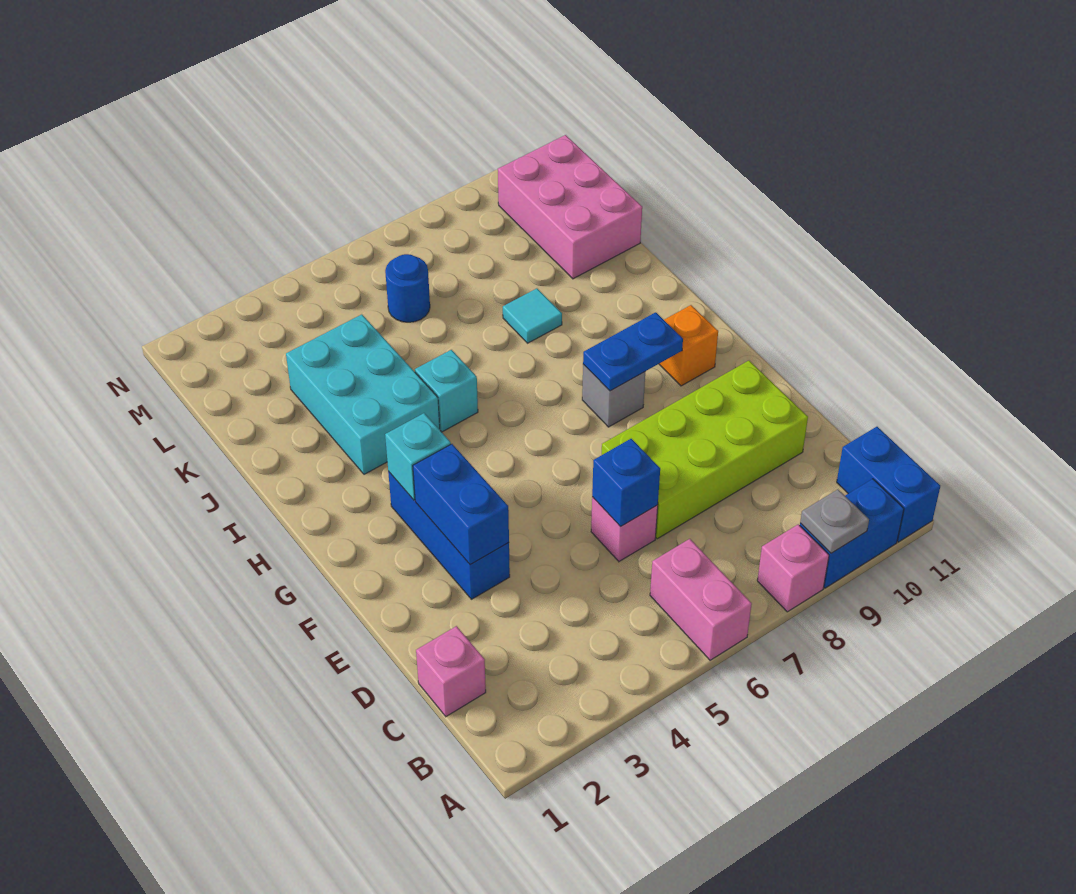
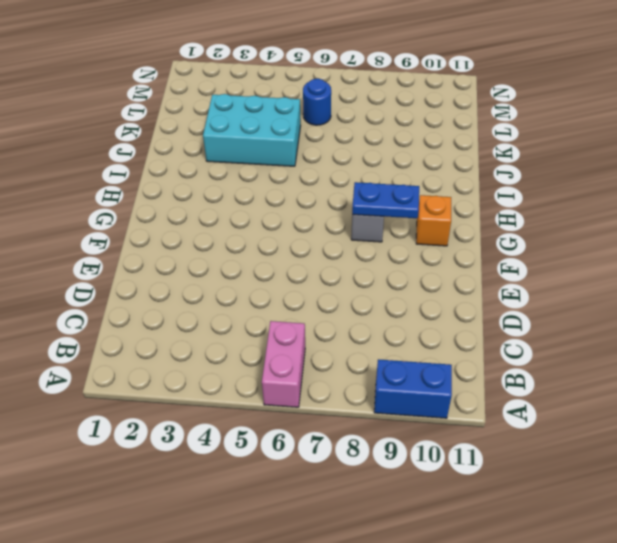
cyan 2x3 brick [203,94,301,166] -> cyan 2x3 brick turned to [286,314,440,474]
none -> pink 1x1 brick [757,524,829,612]
none -> blue 1x2 brick [837,427,940,542]
none -> pink 1x1 brick [416,626,486,717]

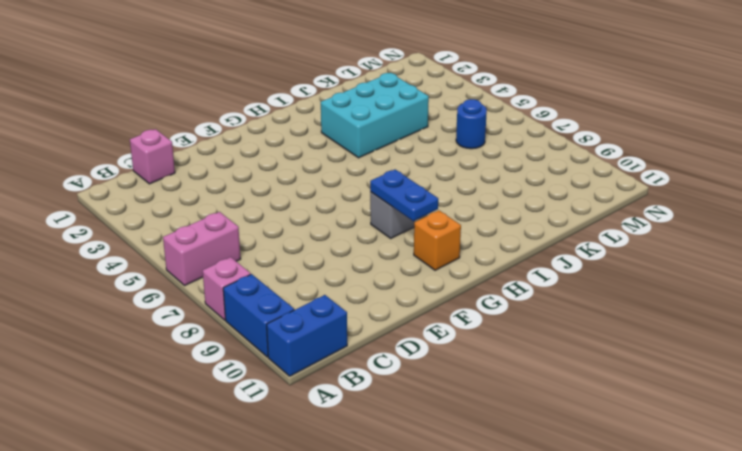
none -> pink 1x1 brick [591,497,658,561]
none -> lime 2x4 brick [602,361,808,539]
none -> blue 1x3 brick [388,471,510,599]

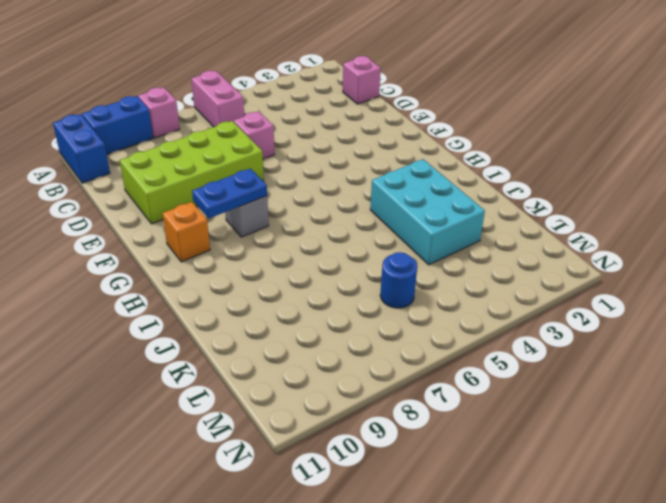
none -> blue 1x3 brick [388,471,510,599]
none -> cyan 1x1 brick [415,350,478,432]
none -> cyan 1x1 tile [503,288,562,343]

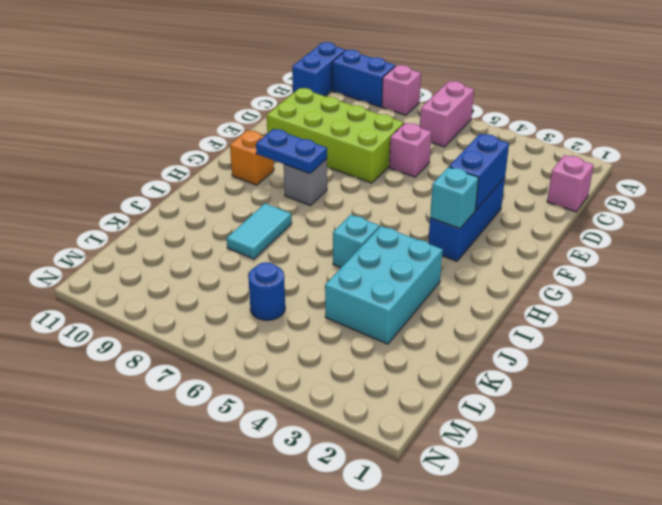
cyan 1x2 tile [227,203,292,259] -> cyan 1x1 tile [503,288,562,343]
none -> pink 2x3 brick [498,135,642,279]
none -> grey 1x1 plate [800,489,869,553]
none -> blue 1x1 brick [592,439,660,527]

